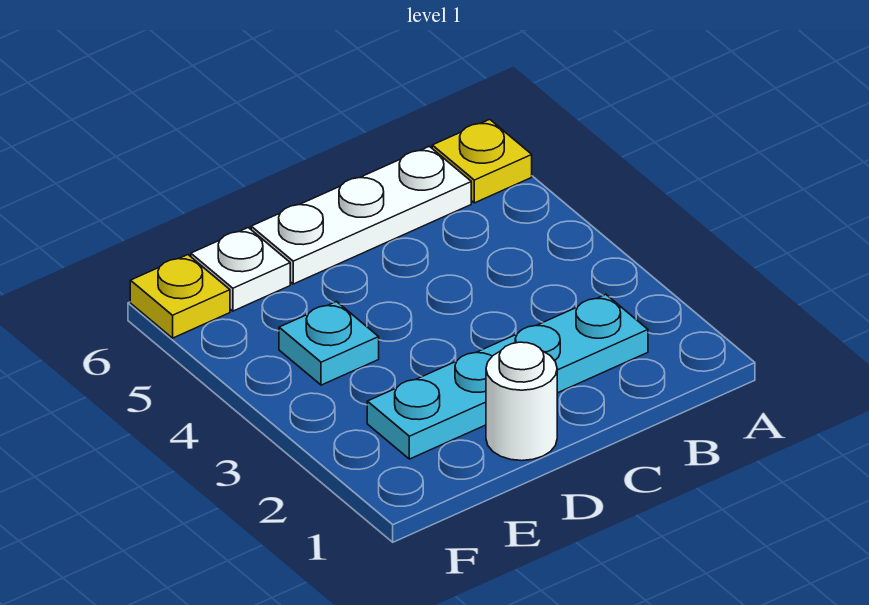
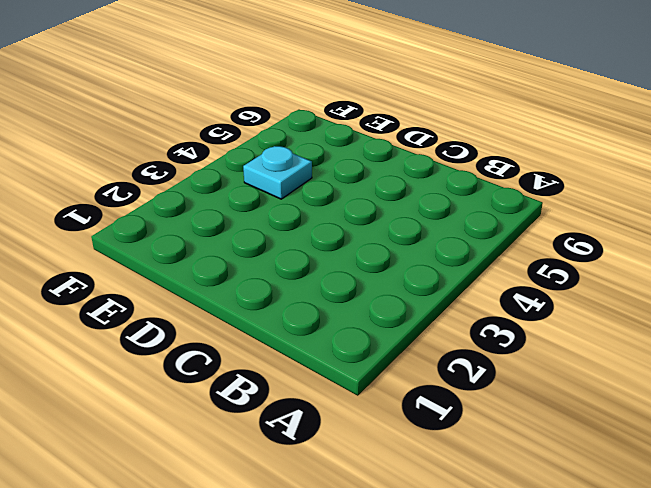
none -> yellow 1x1 plate [432,119,532,203]
none -> cyan 1x4 plate [367,294,648,459]

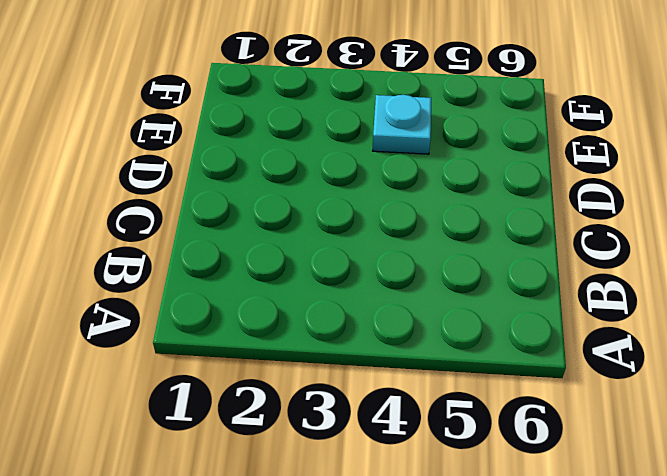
none -> yellow 1x1 plate [432,119,532,203]
none -> cyan 1x4 plate [367,294,648,459]

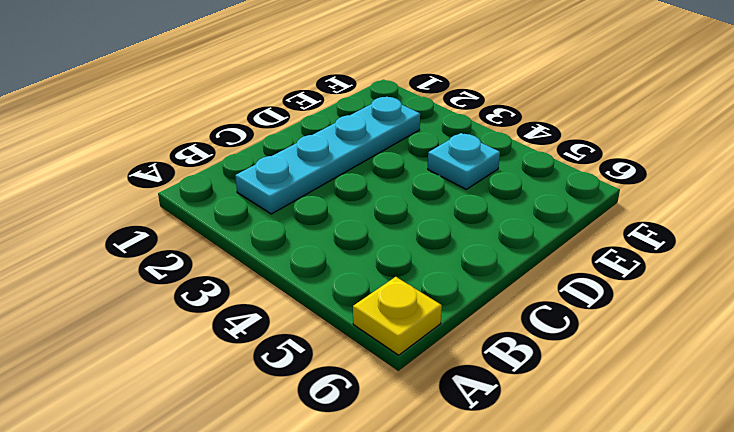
none -> white 1x3 plate [251,146,471,284]
none -> white 1x1 round brick [486,342,557,461]

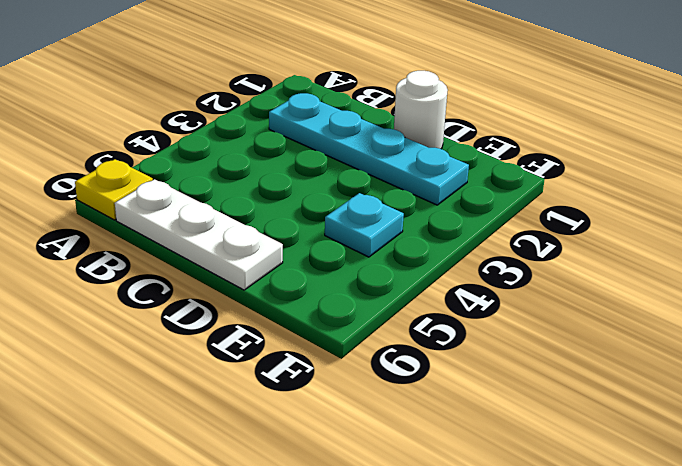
none -> white 1x1 plate [191,228,290,311]
none -> yellow 1x1 plate [130,255,230,338]

